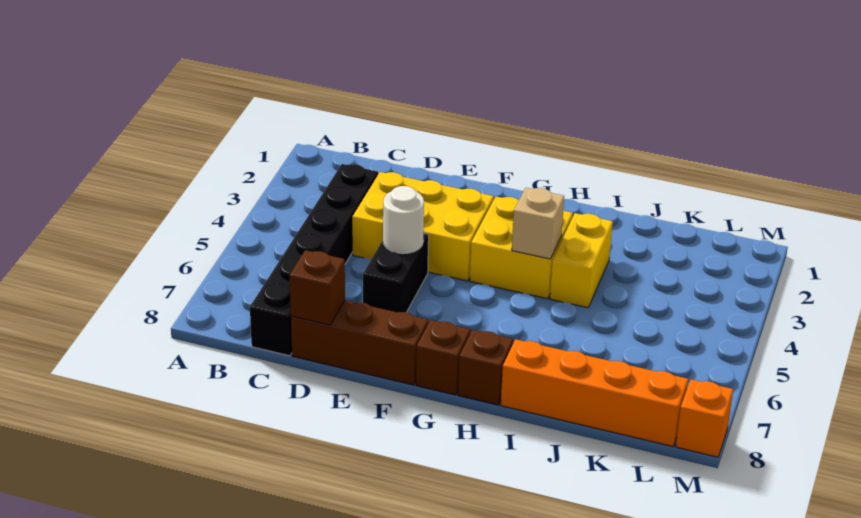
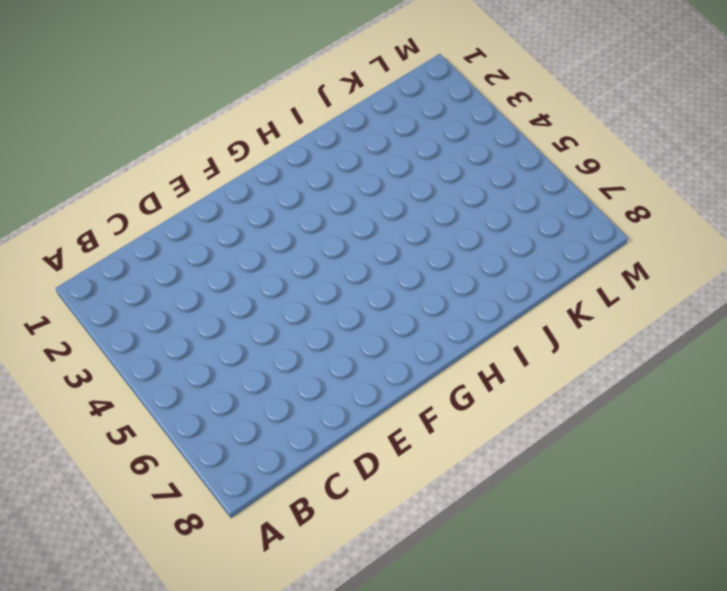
none -> black 1x6 brick [250,164,378,356]
none -> yellow 2x3 brick [352,172,494,281]
none -> brown 1x3 brick [291,300,428,385]

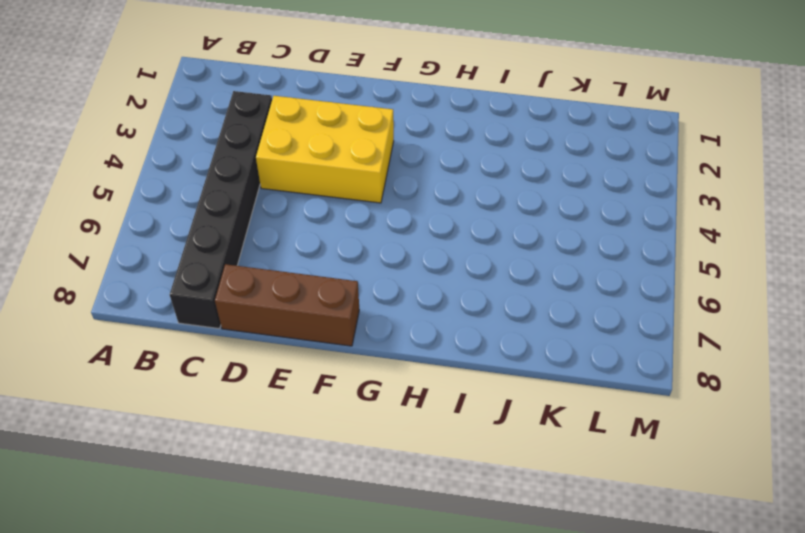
none -> black 1x2 brick [363,233,429,312]
none -> yellow 2x2 brick [470,197,573,299]
none -> brown 1x1 brick [416,320,470,395]

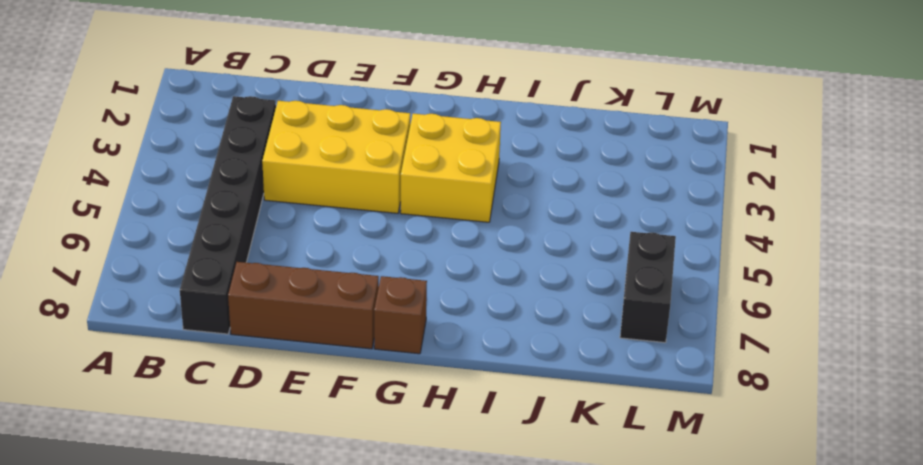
black 1x2 brick [620,232,676,343] -> black 1x2 brick moved to [363,233,429,312]
none -> brown 1x1 brick [458,330,513,405]
none -> yellow 1x2 brick [550,213,613,308]
none -> orange 1x4 brick [501,339,688,446]

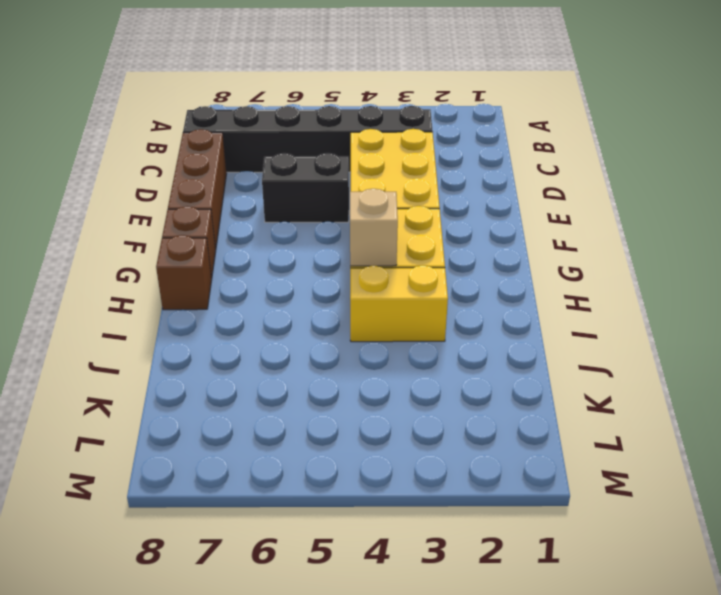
none -> orange 1x4 brick [501,339,688,446]
none -> orange 1x1 brick [676,379,733,457]
none -> brown 1x1 brick [289,250,345,325]

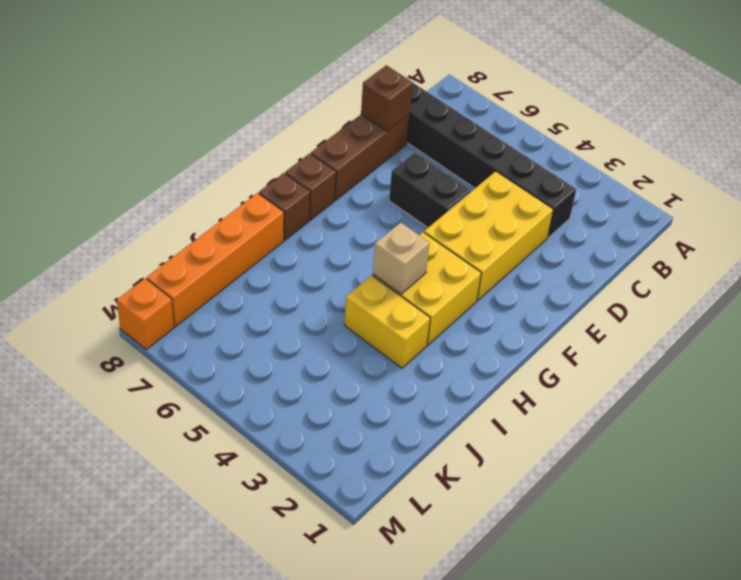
none -> white 1x1 round brick [383,186,424,254]

